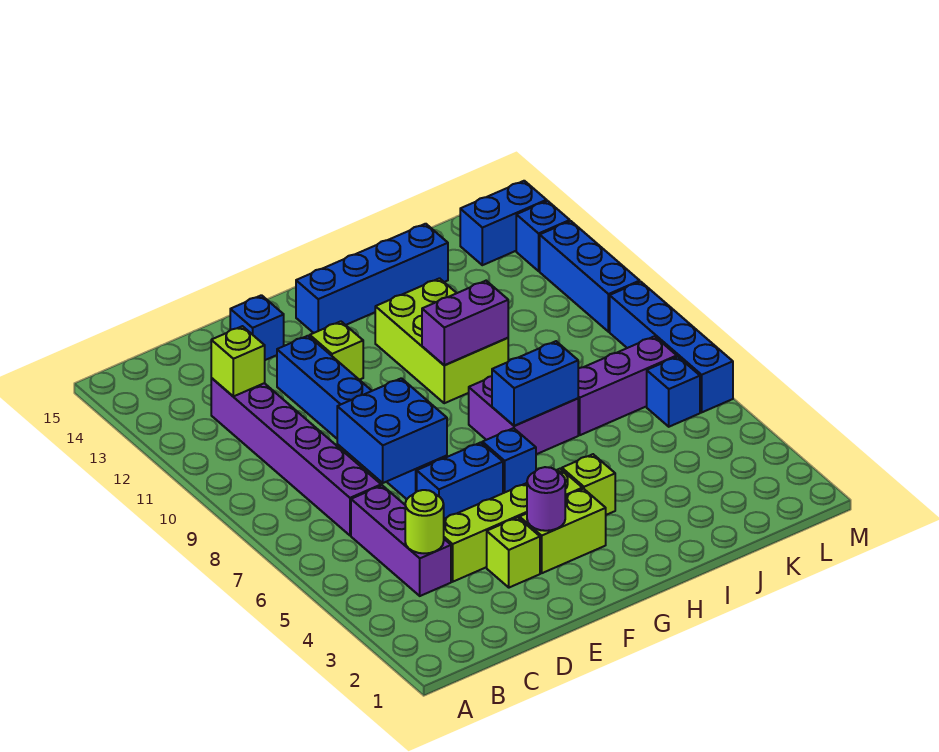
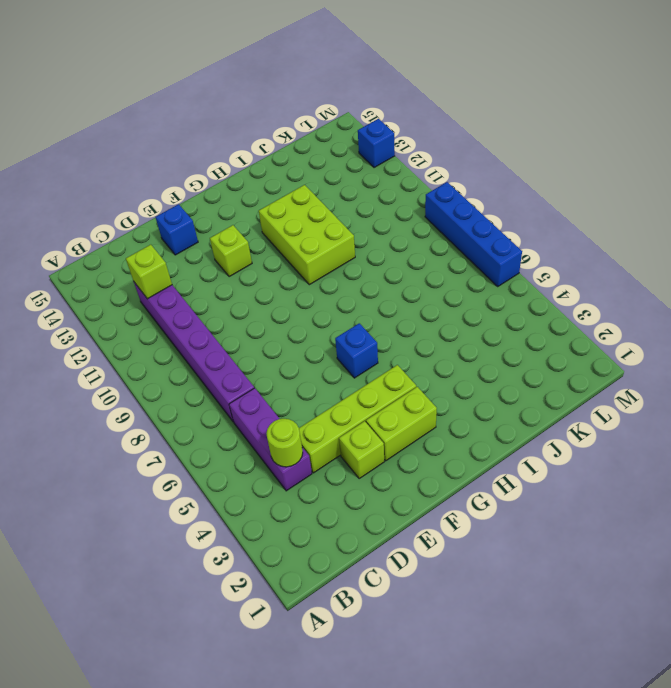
none -> blue 1x2 brick [417,442,503,519]
none -> blue 1x6 brick [277,336,447,499]
none -> blue 1x4 brick [296,224,448,333]

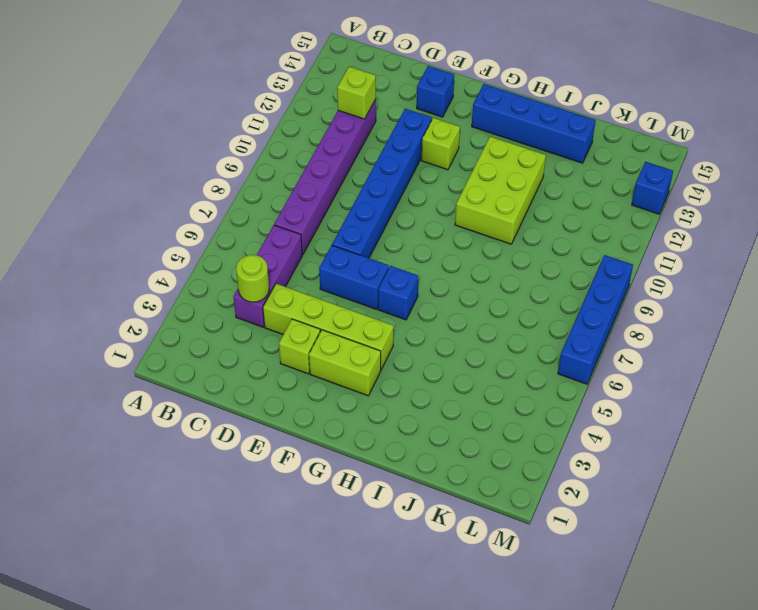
none -> lime 1x1 brick [562,454,615,515]
none -> purple 2x2 brick [469,376,578,454]
none -> purple 1x3 brick [578,336,677,435]

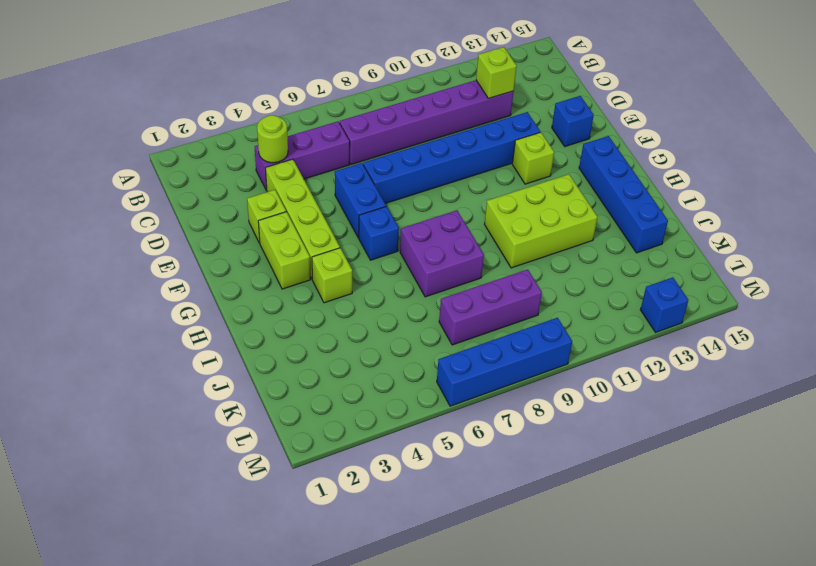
purple 1x3 brick [439,269,542,345] -> purple 1x3 brick turned to [578,336,677,435]
none -> blue 1x1 brick [647,357,700,427]
none -> blue 1x2 brick [460,181,547,265]
none -> blue 1x3 brick [540,221,640,332]

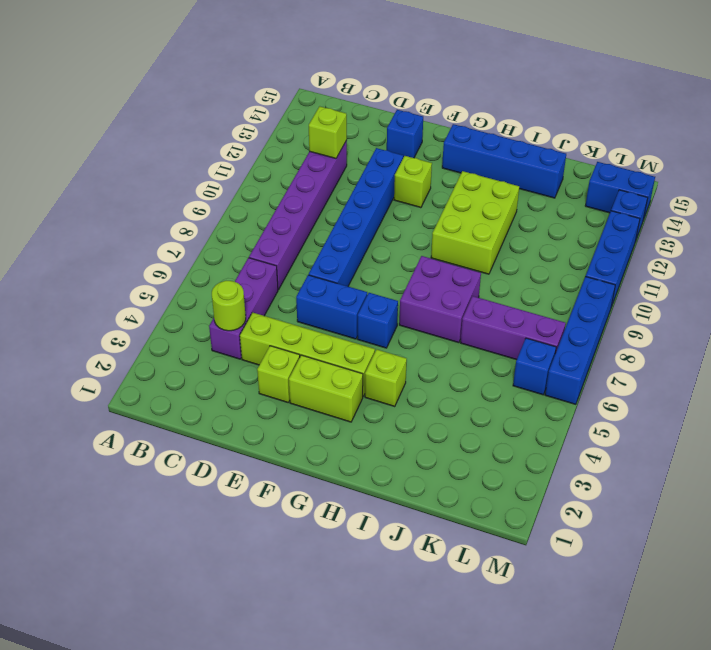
none -> blue 2x2 brick [337,378,447,483]
none -> purple 1x1 round brick [527,467,565,531]
none -> blue 1x2 brick [492,341,578,426]

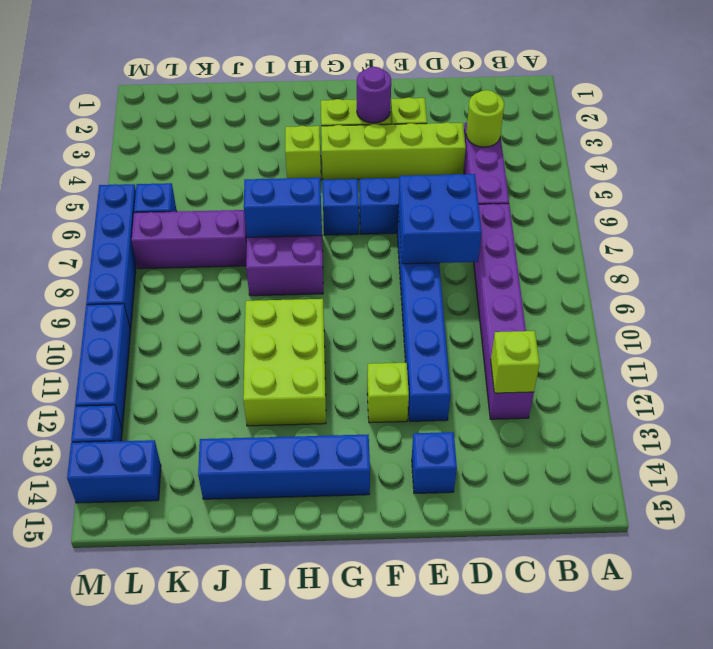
none -> purple 1x2 brick [422,281,508,365]

